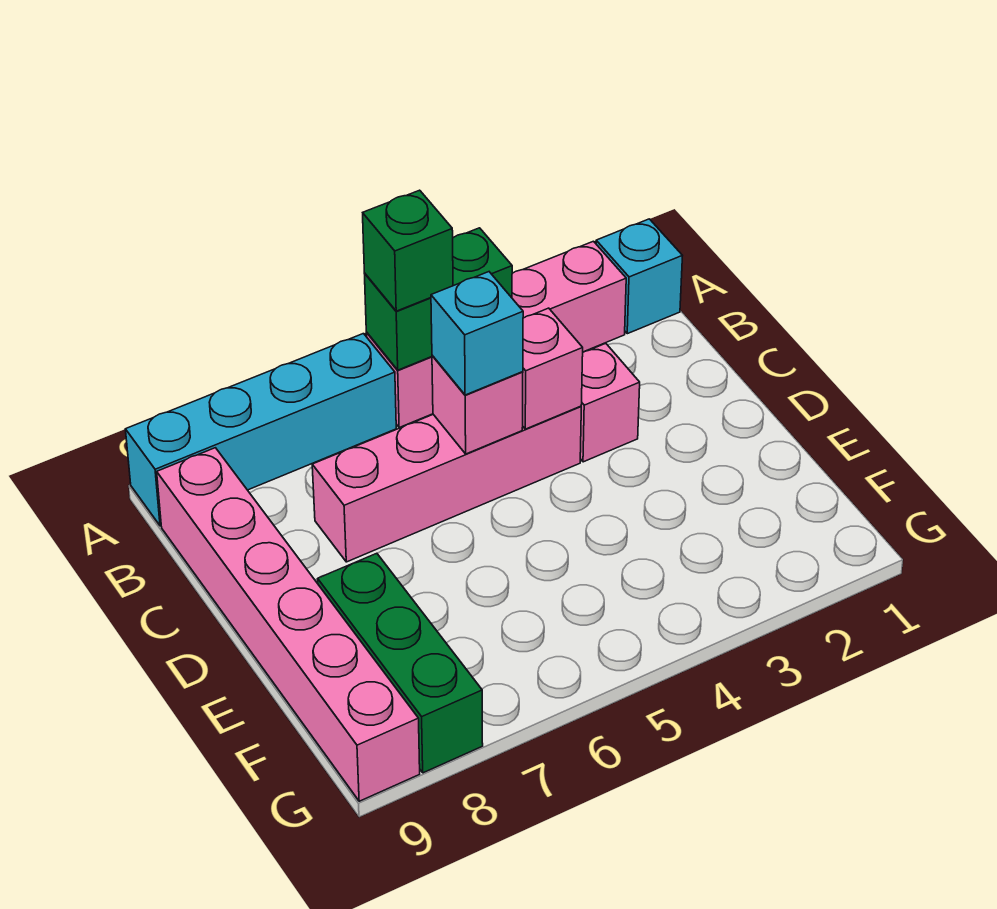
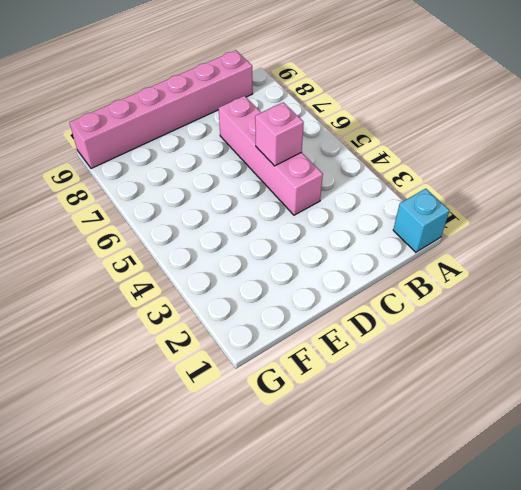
none -> pink 1x4 brick [366,241,626,427]
none -> cyan 1x4 brick [125,334,396,526]
none -> pink 1x1 brick [580,343,640,462]

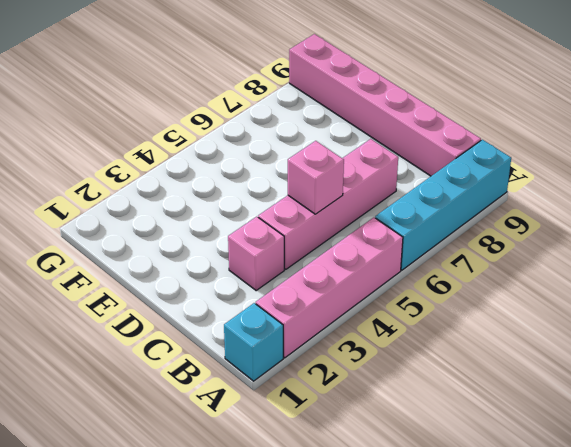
none -> green 1x3 brick [318,553,483,773]
none -> green 1x2 brick [365,228,512,370]
none -> pink 1x1 brick [523,308,583,429]

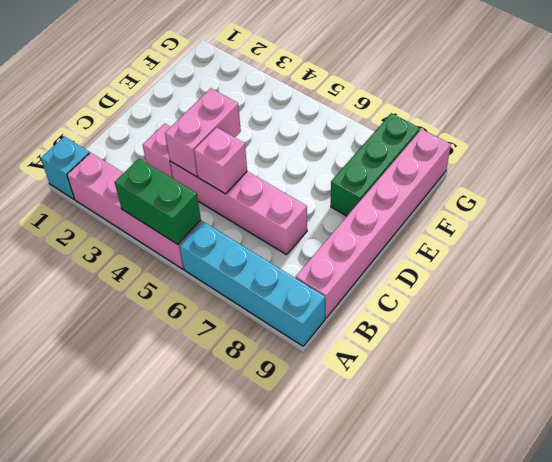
pink 1x2 brick [165,88,241,177] -> pink 1x1 brick [523,308,583,429]
none -> green 1x1 brick [363,190,453,311]
none -> cyan 1x1 brick [431,272,523,395]

